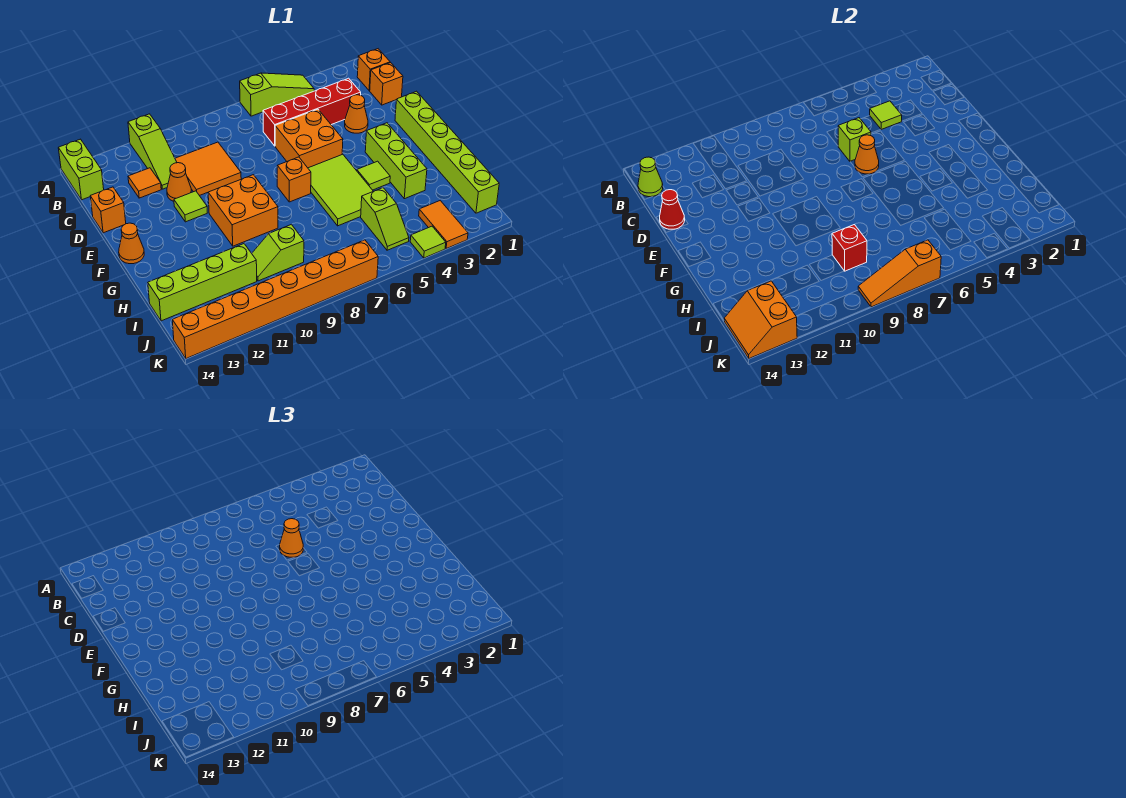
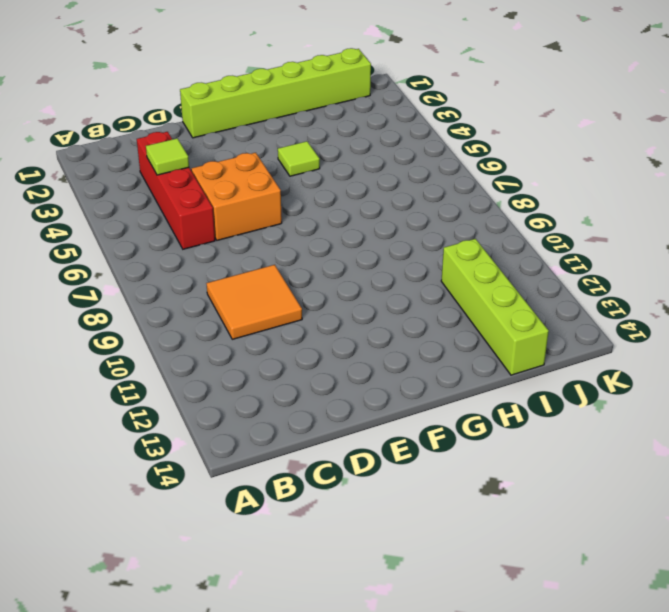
none -> lime 1x3 slope [240,73,314,116]
none -> lime 1x3 slope [128,114,177,189]
none -> lime 1x2 brick [58,139,104,200]
none -> orange 1x1 brick [357,49,390,91]

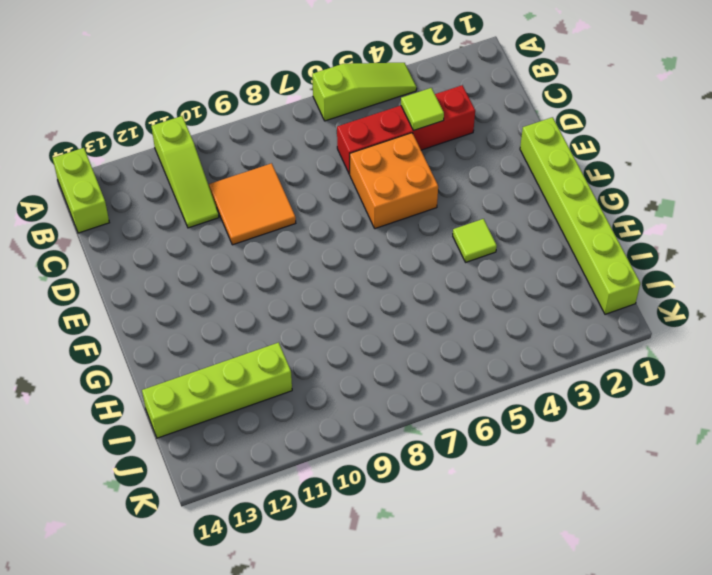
none -> orange 1x1 brick [357,49,390,91]
none -> orange 1x1 brick [370,63,403,105]
none -> orange 1x1 tile [128,168,161,198]
none -> orange 1x1 cone [345,95,368,133]

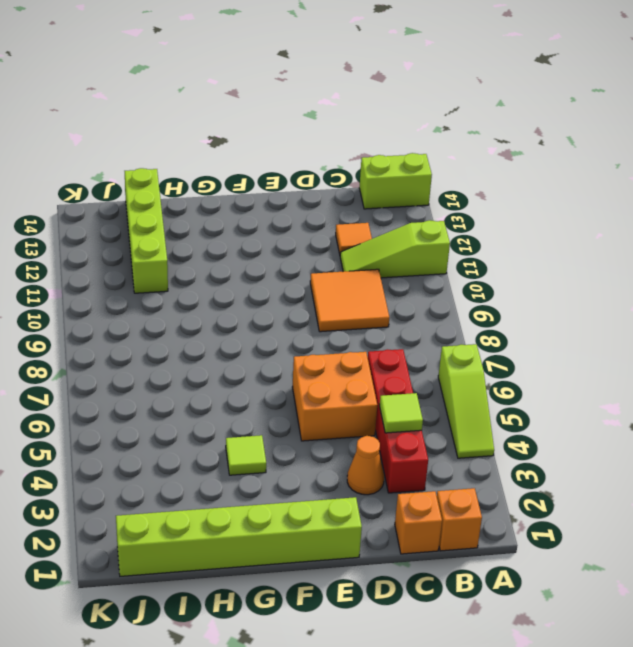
none -> orange 1x1 cone [167,163,191,201]
none -> orange 1x1 brick [90,187,126,233]
none -> lime 1x1 tile [174,191,207,222]
none -> lime 1x3 brick [365,123,427,199]

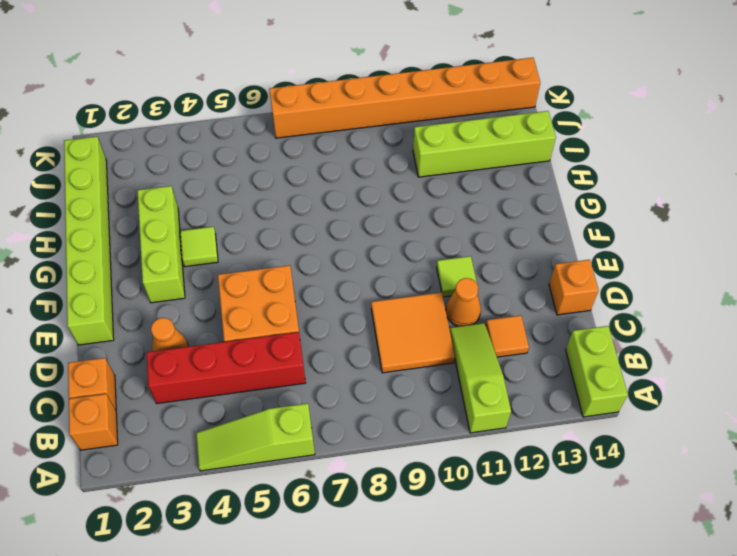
none -> lime 2x3 tile [308,154,373,226]
none -> orange 1x1 brick [277,157,311,202]
none -> orange 2x2 brick [208,175,278,246]
none -> orange 1x1 cone [119,223,144,264]

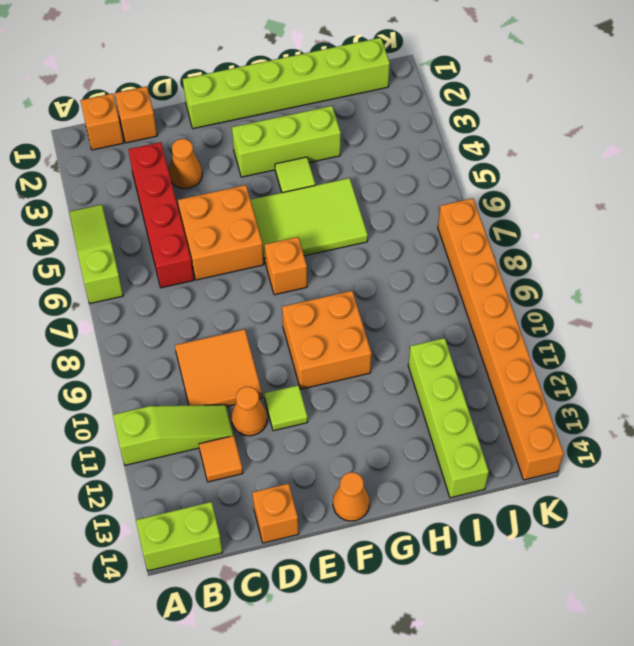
none -> lime 1x2 slope [361,188,409,250]
none -> lime 1x2 slope [252,224,304,281]
none -> orange 1x2 tile [419,201,468,248]
none -> lime 1x1 tile [410,226,446,258]

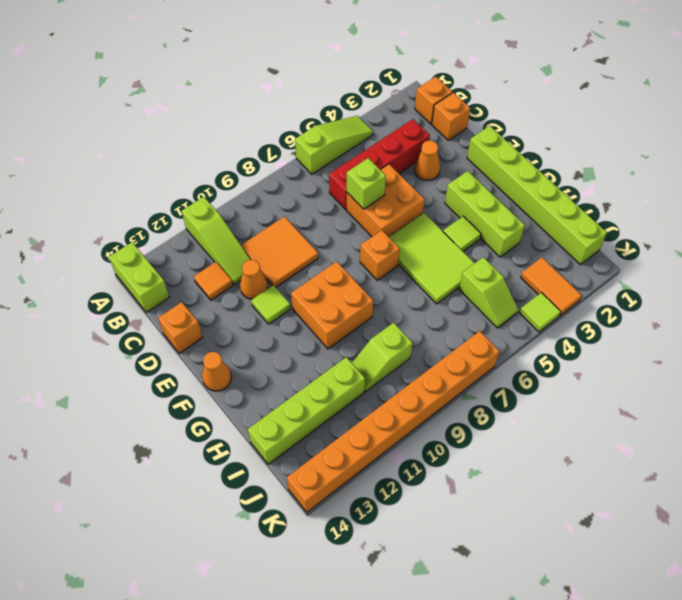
none -> lime 1x1 cone [638,157,663,197]
none -> lime 1x1 tile [870,101,902,130]
none -> red 1x1 cone [660,190,685,230]
none -> orange 1x1 cone [855,135,879,174]

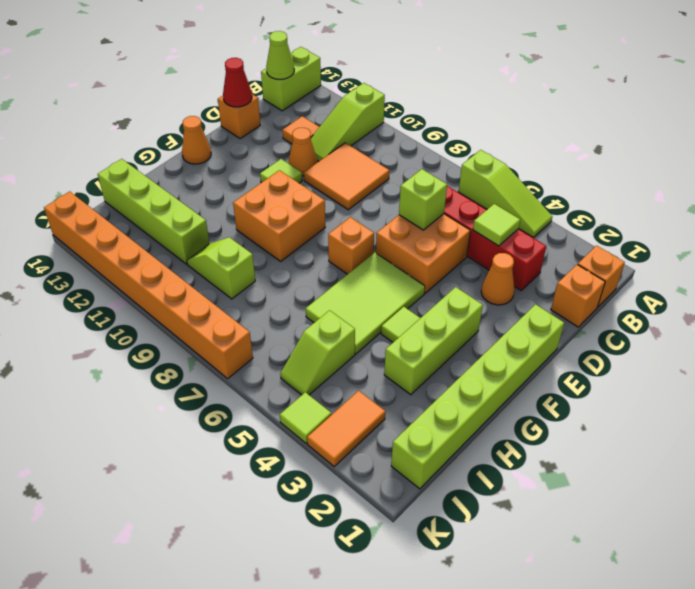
none -> orange 1x1 cone [855,135,879,174]
none -> red 1x1 brick [832,224,867,271]
none -> orange 2x2 slope [724,281,797,358]
none -> orange 1x3 slope [858,240,941,307]

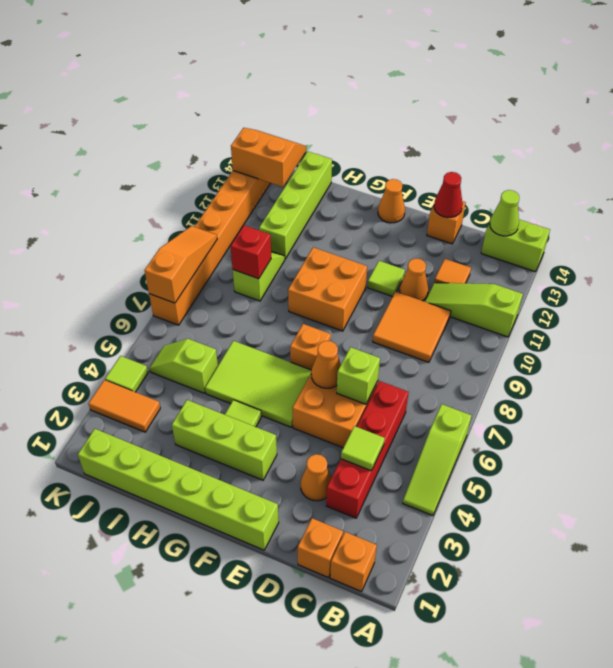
none -> orange 1x1 cone [280,519,303,558]

